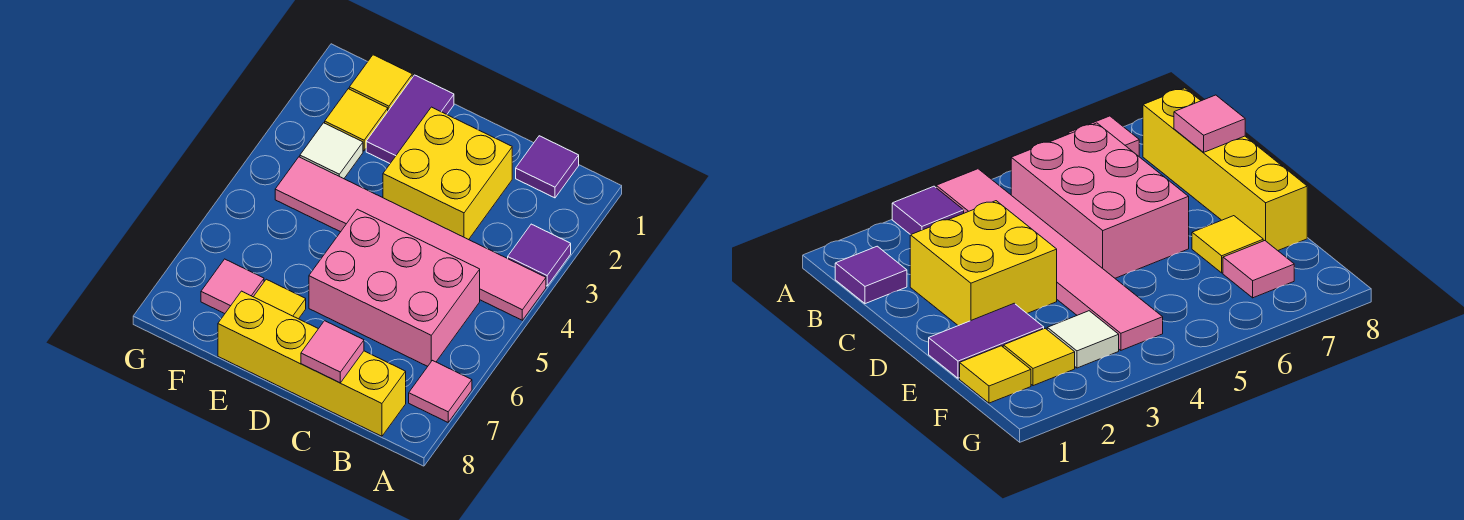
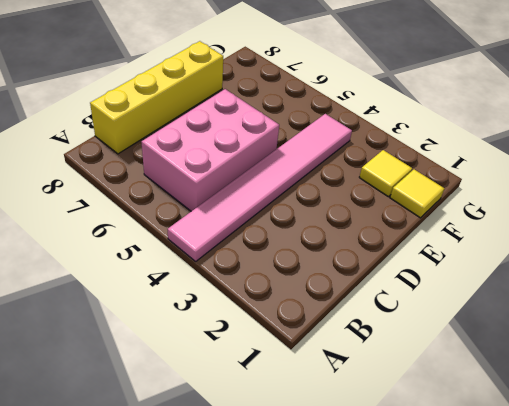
none -> purple 1x1 tile [508,224,571,286]
none -> pink 1x1 tile [409,360,472,422]
none -> purple 1x1 tile [516,136,579,198]

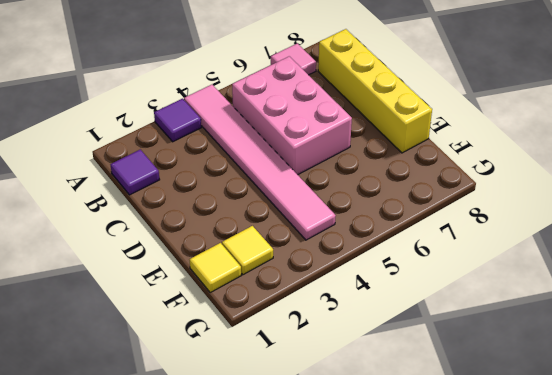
none -> yellow 2x2 brick [383,107,512,240]
none -> purple 1x2 tile [366,75,454,163]
none -> yellow 1x1 tile [254,279,306,319]

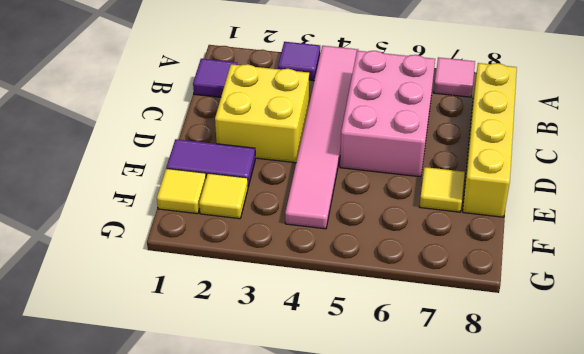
none -> white 1x1 tile [300,123,363,179]
none -> pink 1x1 tile [201,259,264,314]
none -> pink 1x1 tile [301,321,364,383]

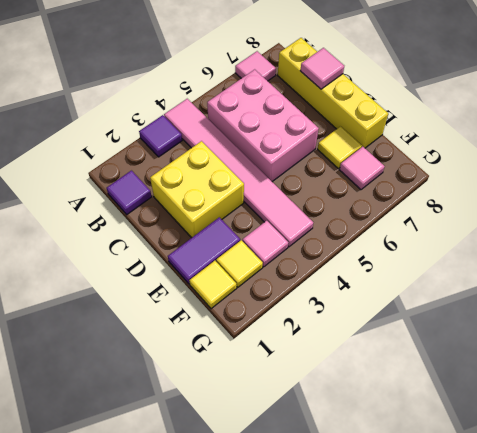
pink 1x1 tile [243,221,288,267] -> white 1x1 tile [300,123,363,179]

